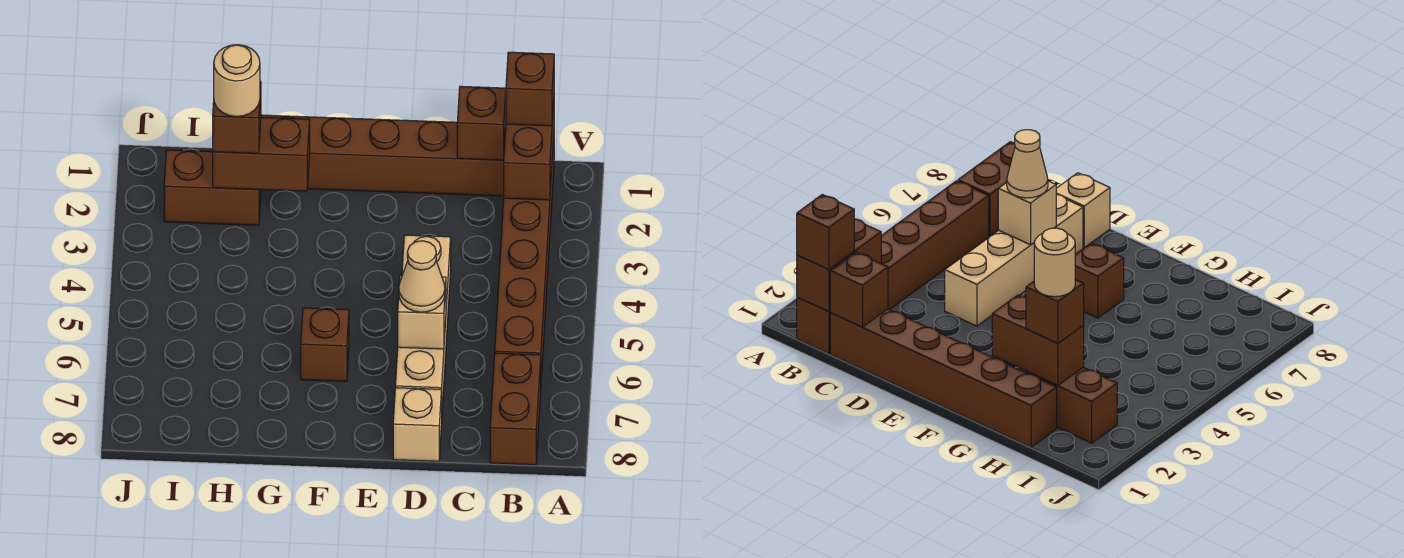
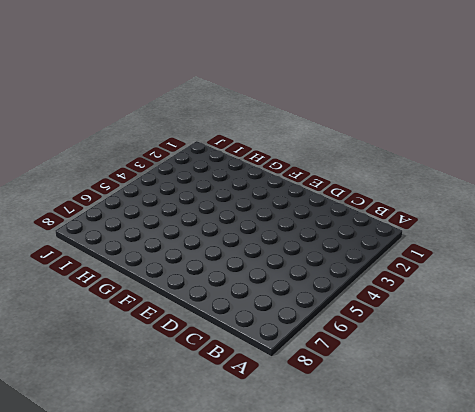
none -> brown 1x6 brick [495,138,554,378]
none -> brown 1x2 brick [490,353,541,465]
none -> brown 1x6 brick [261,115,506,196]

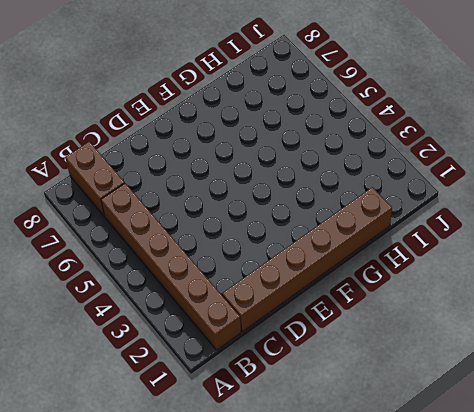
none -> tan 1x4 brick [395,235,451,408]
none -> tan 1x1 brick [393,388,442,461]
none -> brown 1x1 brick [301,308,349,381]

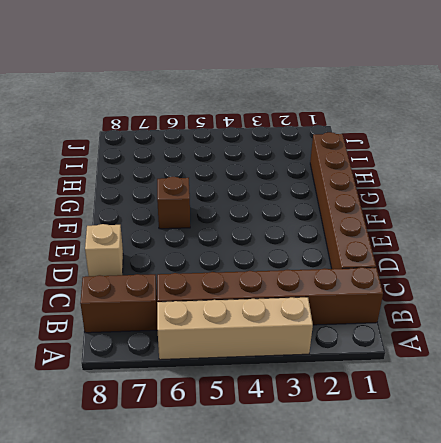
tan 1x4 brick [157,297,313,360] -> tan 1x4 brick moved to [395,235,451,408]
none -> brown 1x2 brick [164,150,261,225]
none -> brown 1x2 brick [504,103,554,200]
none -> brown 1x1 brick [457,86,506,160]

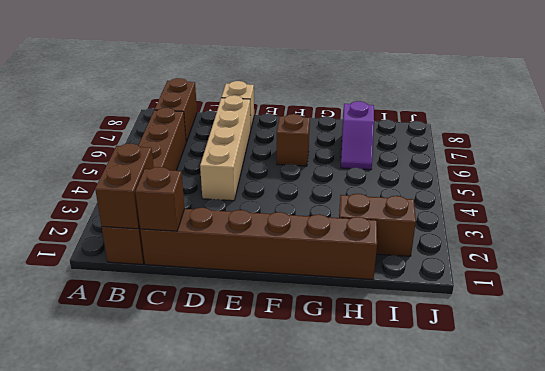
purple 1x2 slope [341,101,374,170] -> none
none -> tan 1x1 brick [398,275,446,349]
none -> brown 1x2 brick [213,117,310,191]
none -> brown 1x1 brick [506,52,554,126]

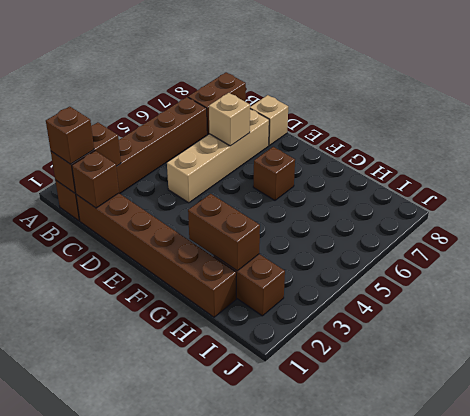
none -> tan 1x1 cone [399,241,445,312]
none -> brown 1x1 brick [213,81,261,153]
none -> tan 1x1 round brick [214,45,260,117]

